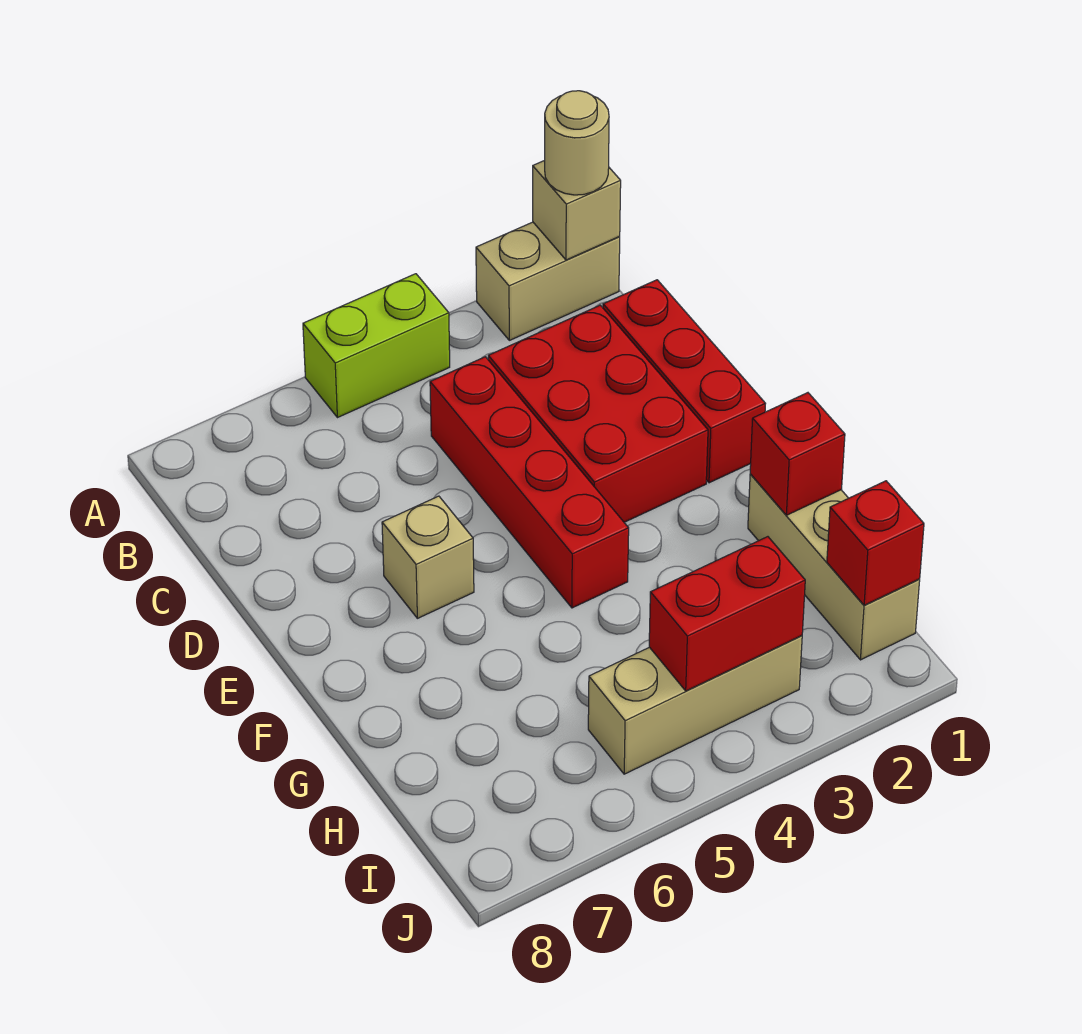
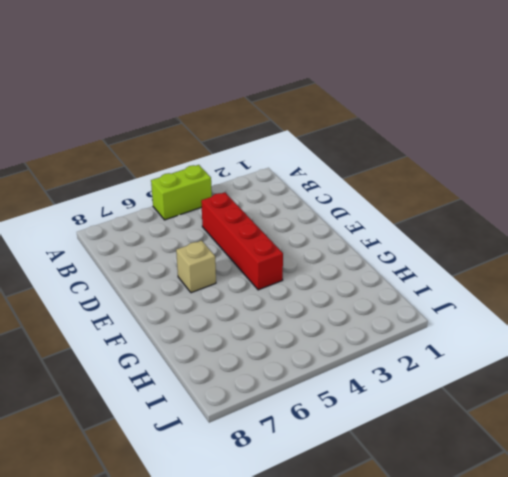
none -> tan 1x2 brick [476,222,620,340]
none -> red 1x3 brick [603,280,765,483]
none -> red 2x3 brick [488,305,708,522]

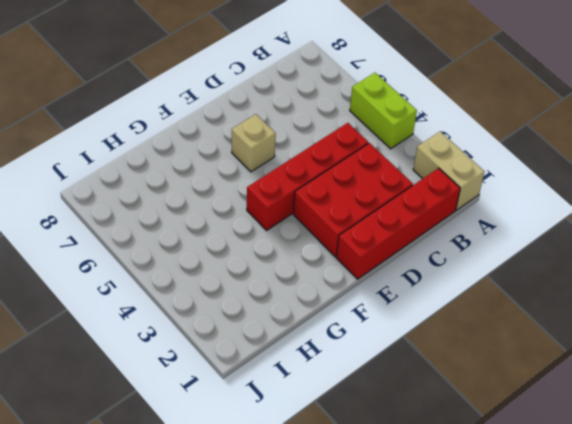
red 1x4 brick [336,168,460,279] -> red 1x3 brick [603,280,765,483]
none -> tan 1x3 brick [748,474,920,660]
none -> tan 1x3 brick [588,636,802,774]
none -> tan 1x1 brick [533,160,621,260]

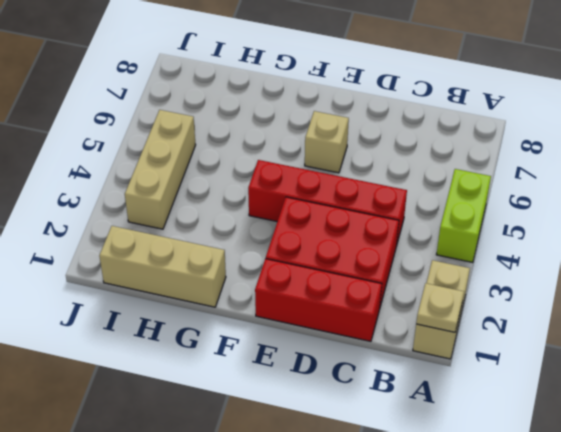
tan 1x1 plate [416,283,464,332] -> tan 1x1 brick [533,160,621,260]
none -> red 1x1 brick [750,393,845,515]
none -> red 1x1 brick [827,481,924,605]
none -> red 1x2 brick [649,537,805,691]

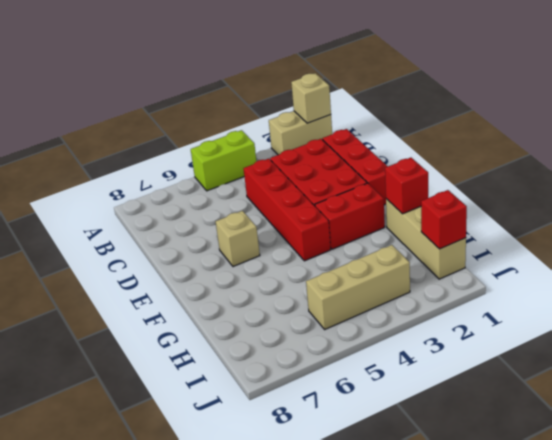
red 1x2 brick [315,183,385,249] -> red 1x2 brick moved to [649,537,805,691]
none -> tan 1x1 round brick [545,91,609,195]

